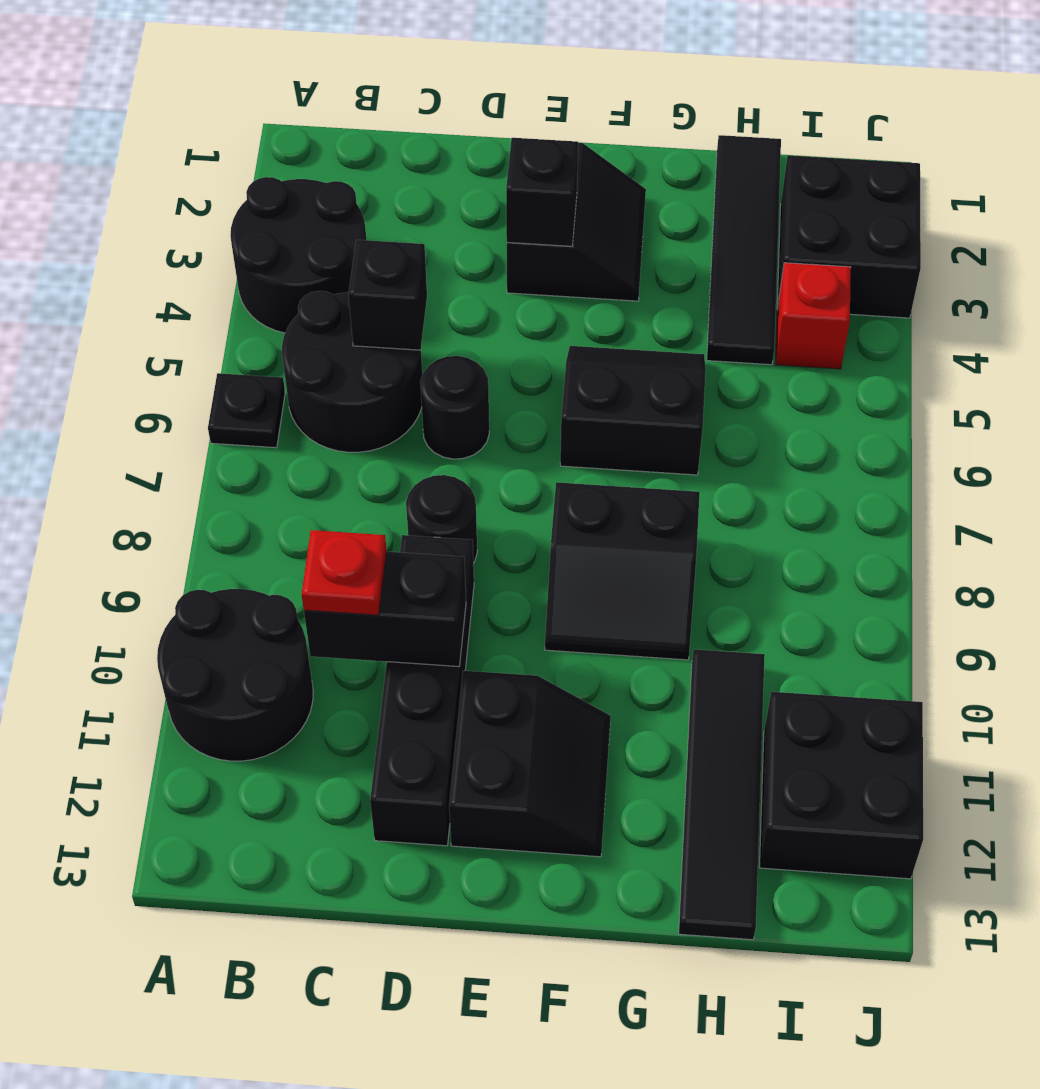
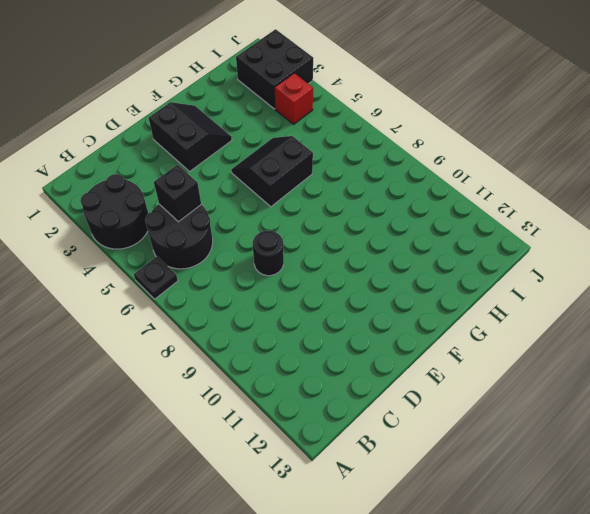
none -> black 2x2 round brick [157,589,313,761]
none -> black 1x1 round brick [420,356,489,459]
none -> black 1x4 brick [370,535,474,846]

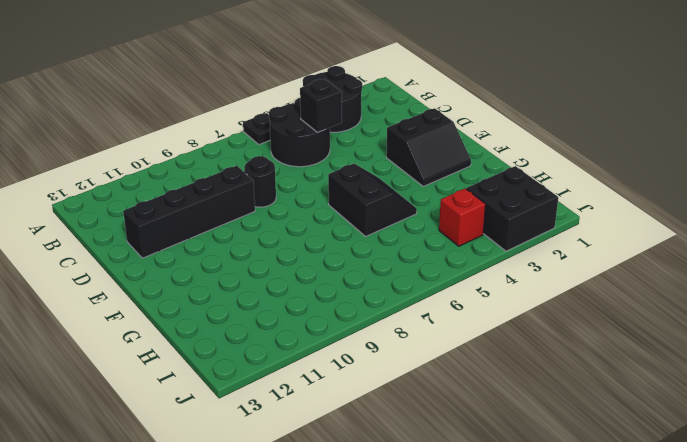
none -> black 2x2 round brick [157,589,313,761]
none -> black 1x1 round brick [420,356,489,459]
none -> black 2x2 slope [449,671,611,857]

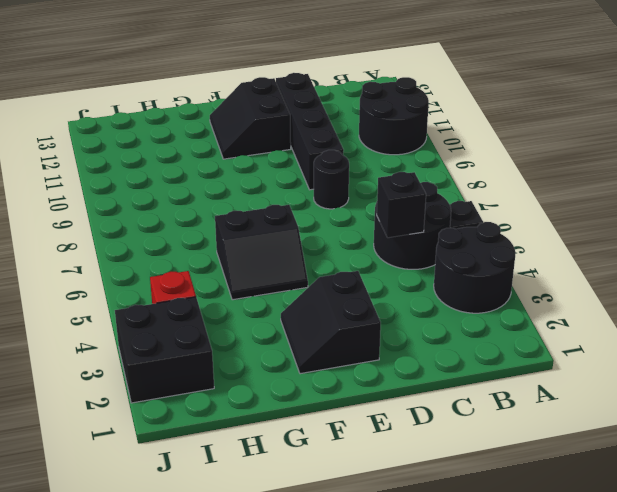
none -> black 1x1 round brick [420,356,489,459]
none -> black 2x2 slope [545,482,700,660]
none -> black 1x4 tile [707,135,781,365]

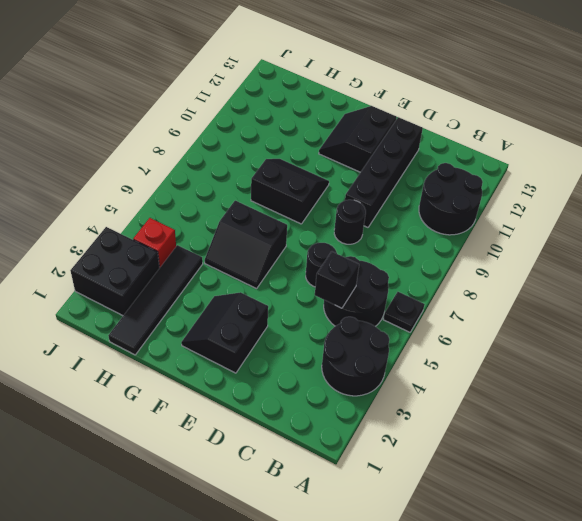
none -> black 1x4 tile [679,649,765,940]
none -> black 2x2 brick [760,692,923,879]
none -> black 1x2 brick [304,552,466,667]

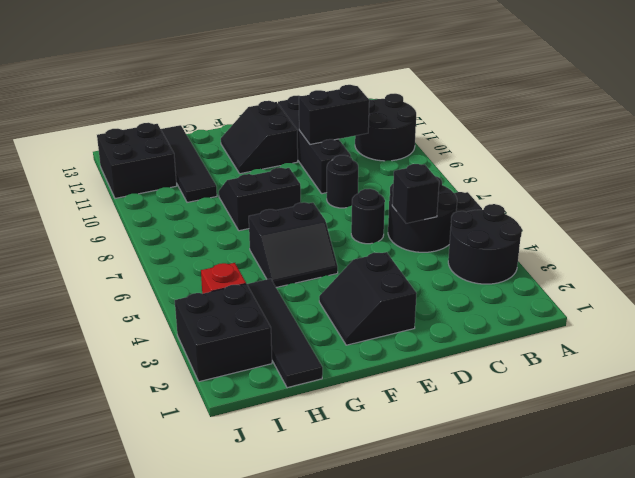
none -> black 1x1 brick [506,138,578,246]
none -> red 1x1 plate [302,530,387,615]

